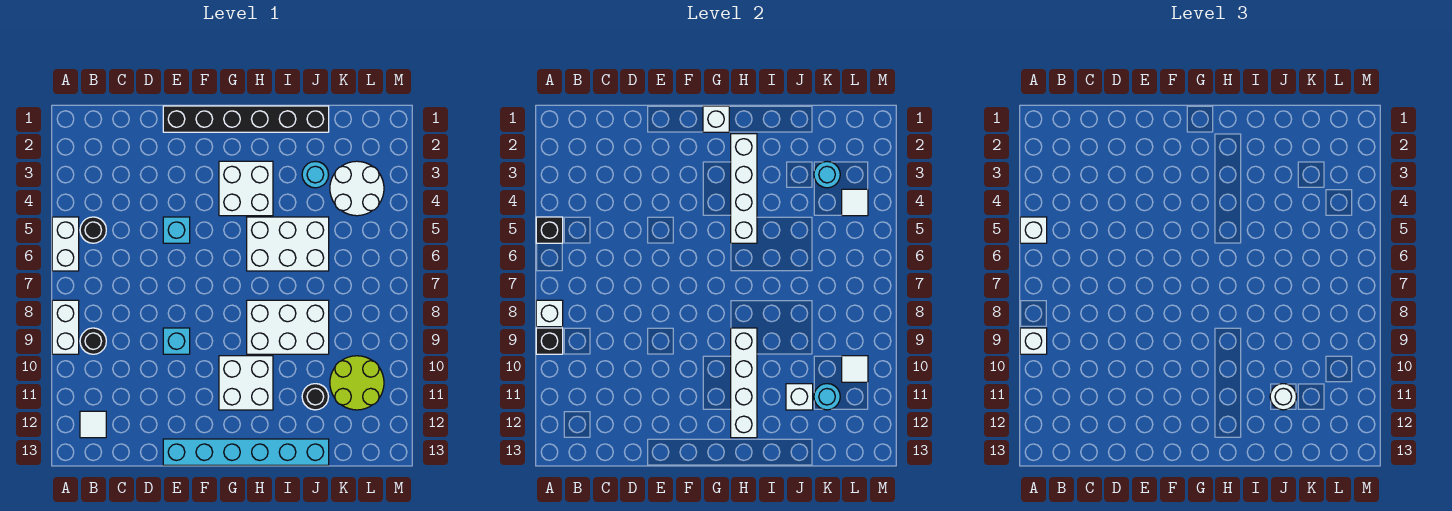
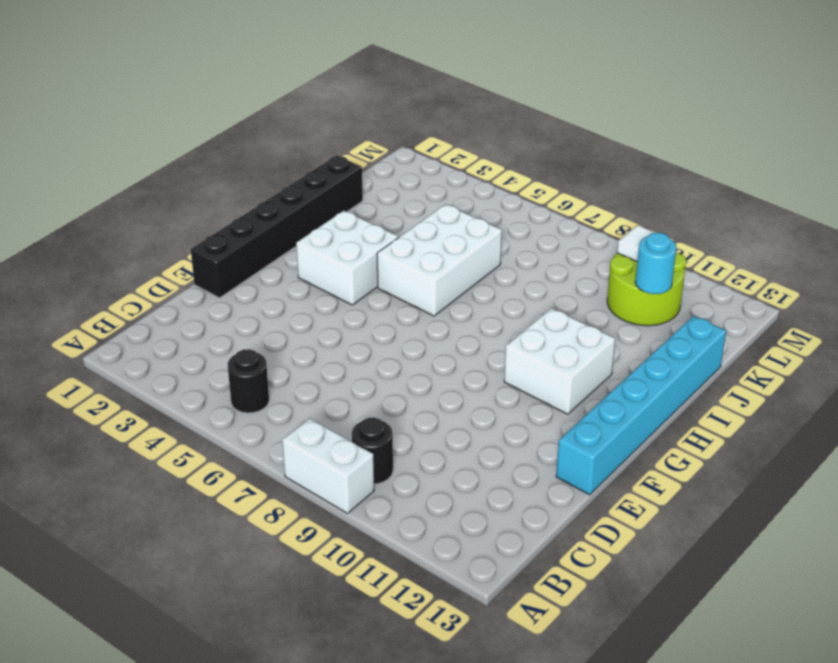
none -> white 1x2 brick [52,217,79,271]
none -> white 1x1 tile [80,411,106,438]
none -> cyan 1x1 brick [163,217,190,243]
none -> cyan 1x1 brick [163,328,190,354]

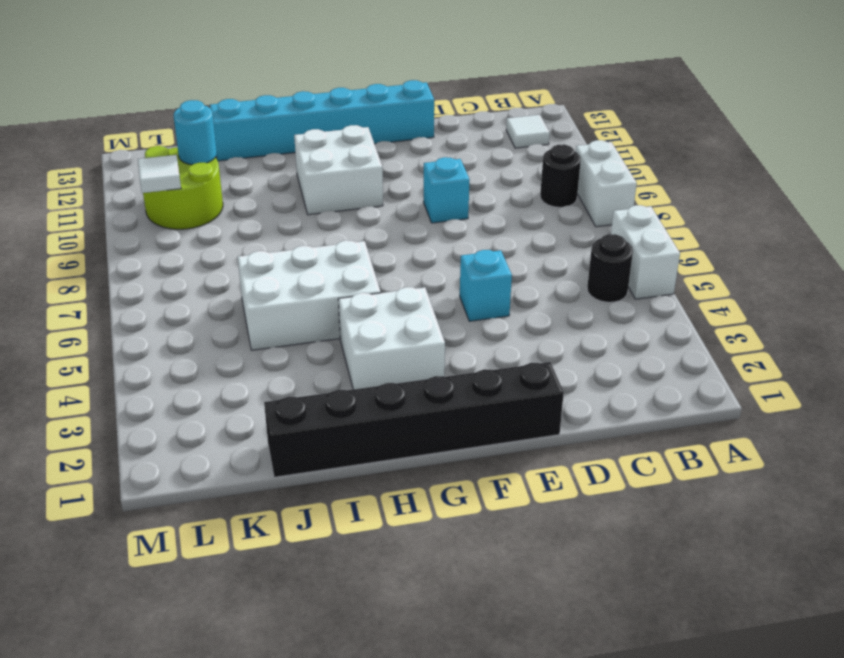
none -> white 2x3 brick [247,300,329,354]
none -> cyan 1x1 round brick [302,161,329,188]
none -> black 1x1 round brick [302,384,329,410]
none -> white 2x2 round brick [330,161,384,216]

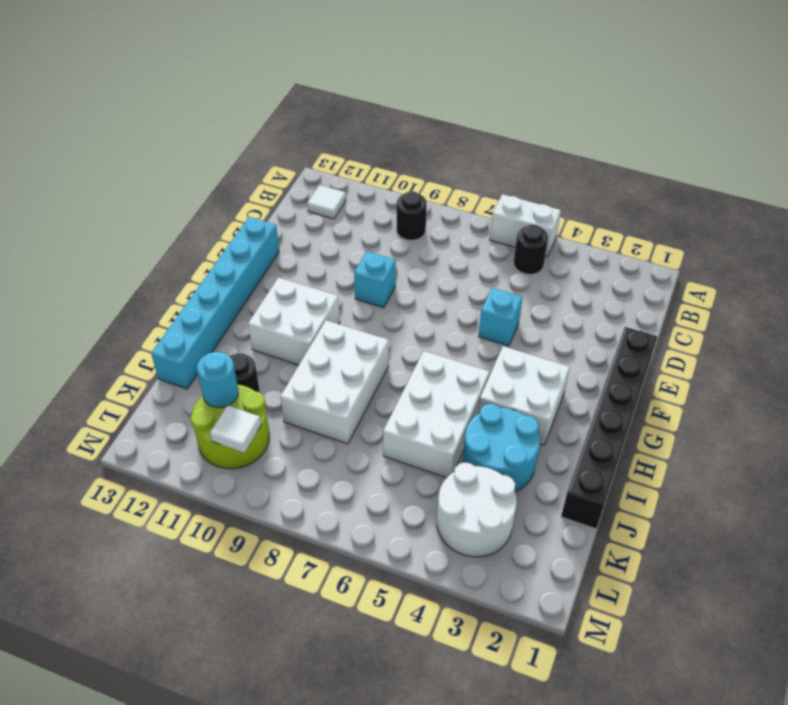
cyan 2x2 round brick [463,404,540,492] -> cyan 1x1 round brick [302,161,329,188]
none -> white 1x2 brick [52,300,79,354]
none -> black 1x1 brick [536,217,563,243]
none -> white 1x1 brick [536,300,563,327]
none -> black 1x1 brick [536,328,563,354]

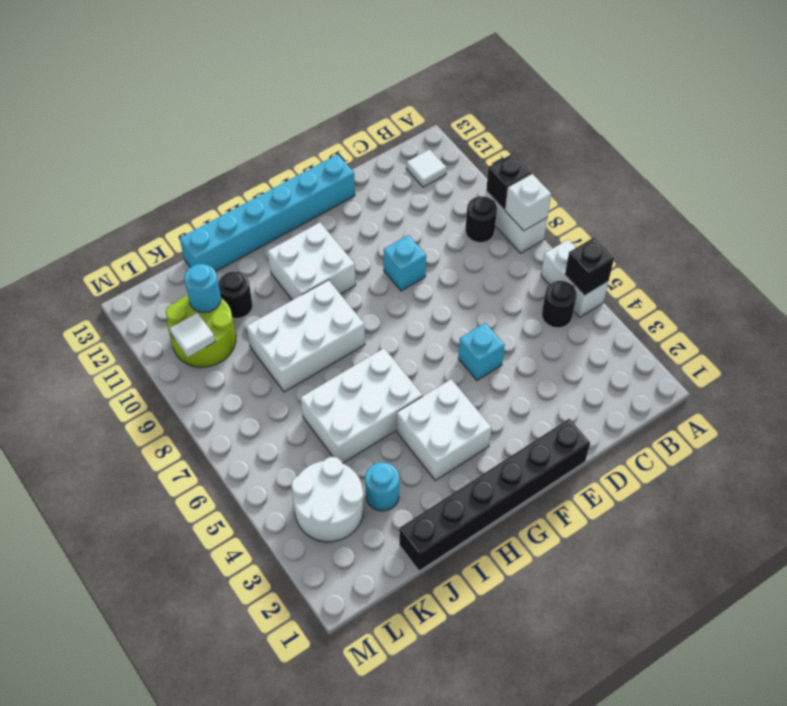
none -> white 1x1 brick [703,106,729,132]
none -> white 1x4 brick [731,134,757,243]
none -> white 1x4 brick [731,328,757,438]
none -> white 1x1 brick [786,384,813,410]

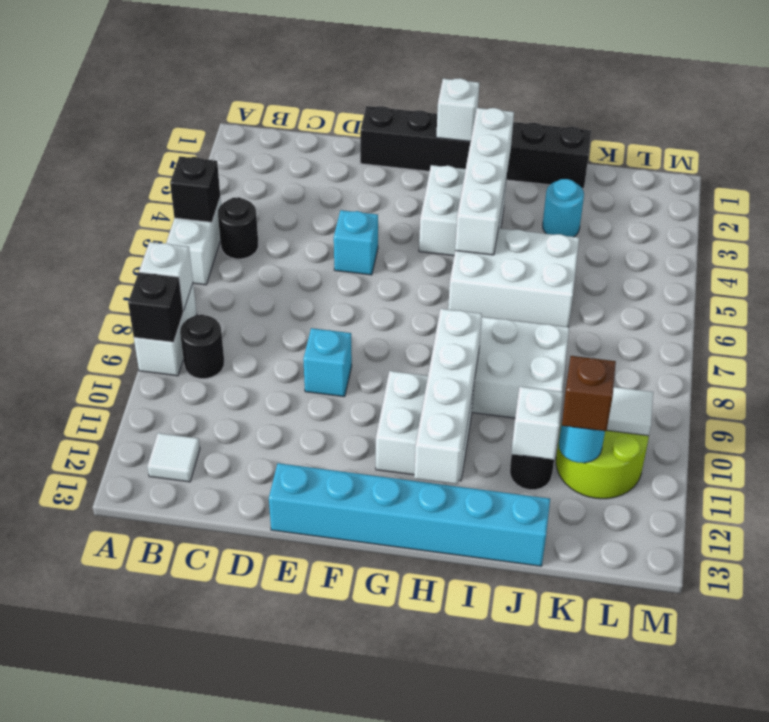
brown 1x1 brick [562,356,616,431] -> none
none -> white 2x2 round brick [330,161,384,216]
none -> cyan 1x1 round brick [814,162,840,188]
none -> white 1x1 tile [842,189,868,216]
none -> white 1x1 brick [1020,217,1047,243]

